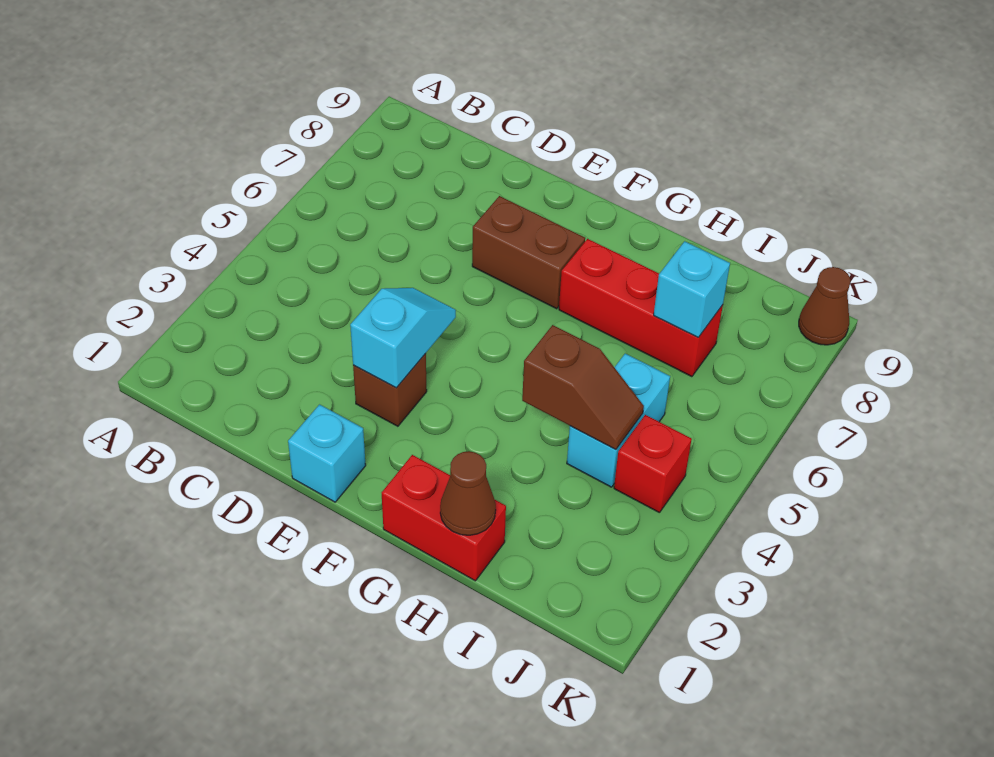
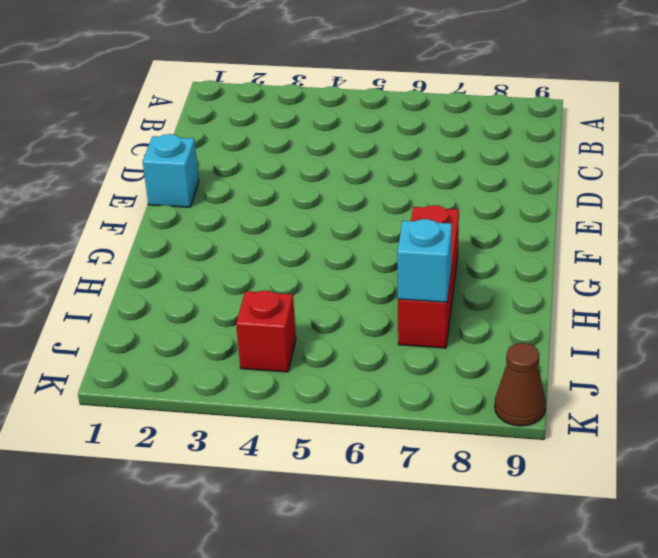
none -> brown 1x1 brick [353,354,427,426]
none -> brown 1x2 brick [472,196,585,309]
none -> red 1x2 brick [382,455,506,581]

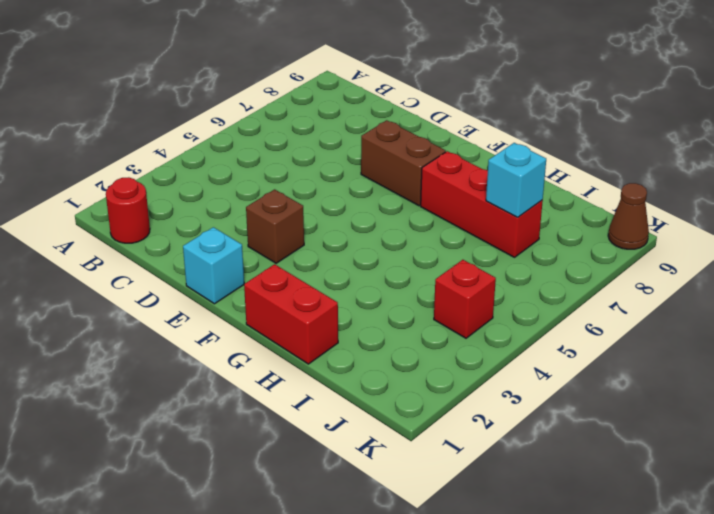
red 1x1 round brick [106,177,150,243] -> none
none -> cyan 1x2 brick [567,354,670,487]
none -> cyan 1x2 slope [350,288,456,388]
none -> brown 1x1 cone [440,451,496,535]

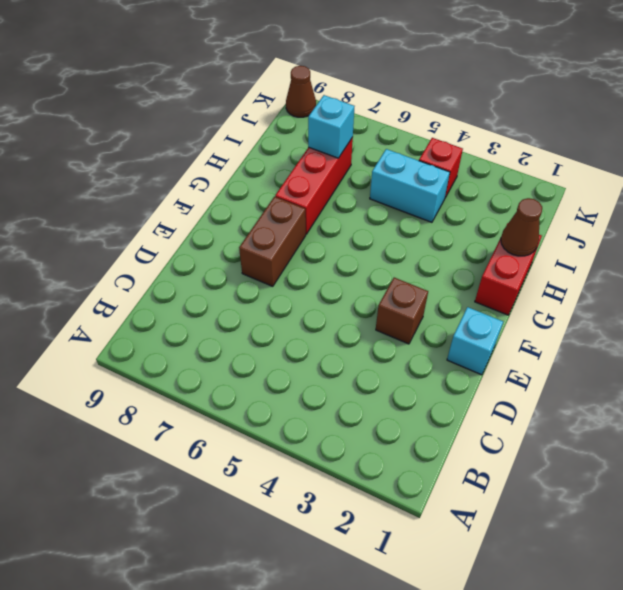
none -> cyan 1x2 slope [350,288,456,388]
none -> brown 1x2 slope [522,325,644,449]

